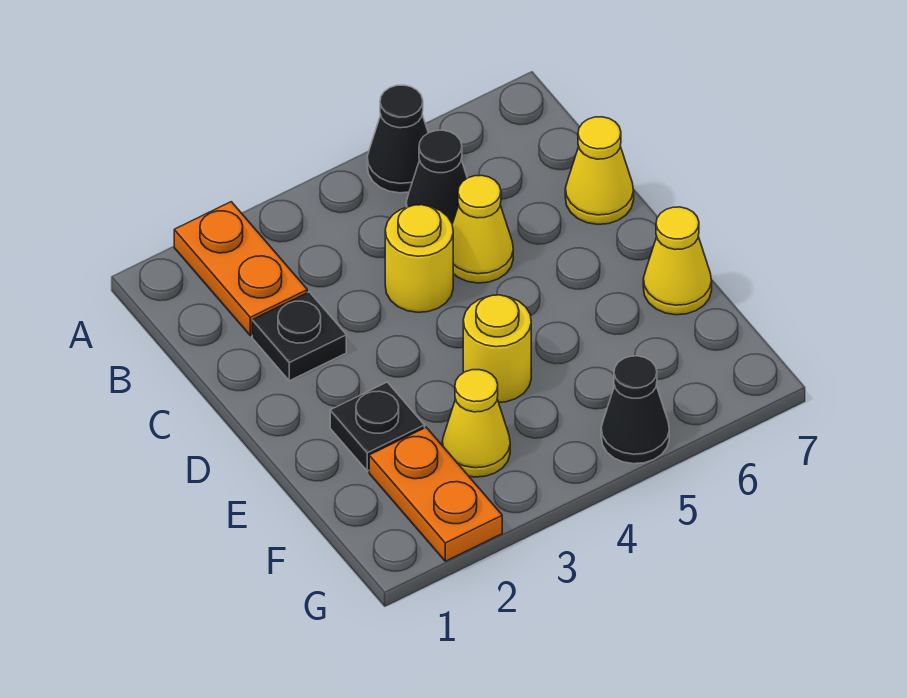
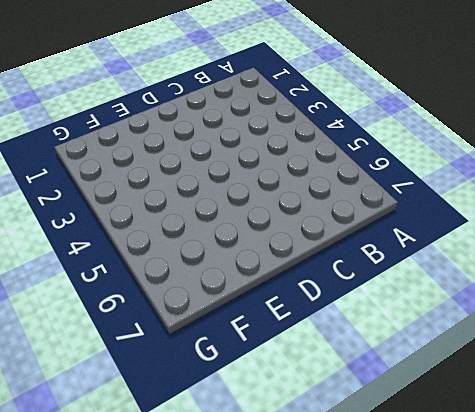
none -> orange 1x2 plate [174,202,307,336]
none -> black 1x1 cone [367,85,428,193]
none -> black 1x1 cone [406,130,467,224]

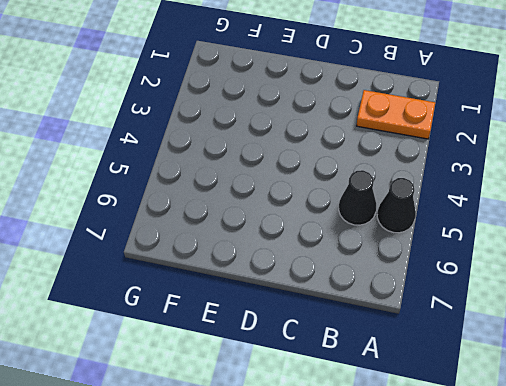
none -> black 1x1 plate [252,292,346,381]
none -> yellow 1x1 round brick [385,205,453,312]
none -> yellow 1x1 cone [452,175,513,283]

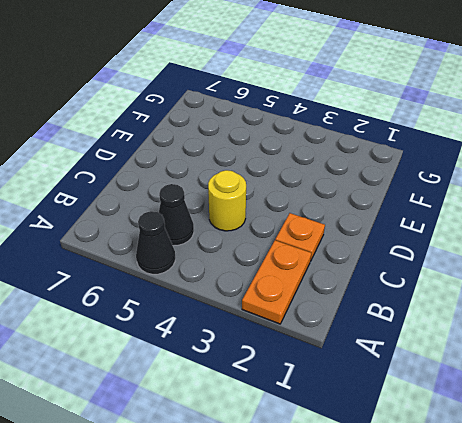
orange 1x1 plate [275,213,325,261] -> black 1x1 plate [252,292,346,381]
none -> yellow 1x1 cone [452,175,513,283]
none -> yellow 1x1 cone [565,117,634,224]
none -> black 1x1 plate [330,382,424,471]

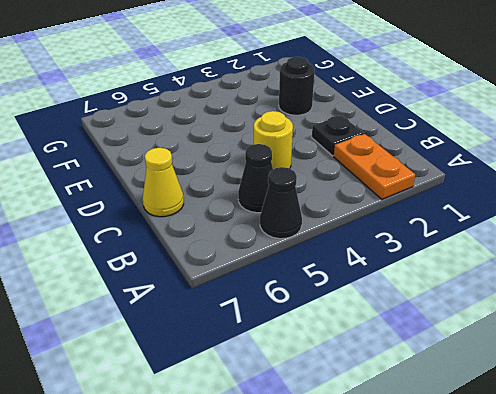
black 1x1 round brick [279,57,315,115] -> black 1x1 plate [330,382,424,471]
none -> yellow 1x1 cone [452,175,513,283]
none -> yellow 1x1 round brick [463,295,531,402]
none -> yellow 1x1 cone [643,207,712,315]

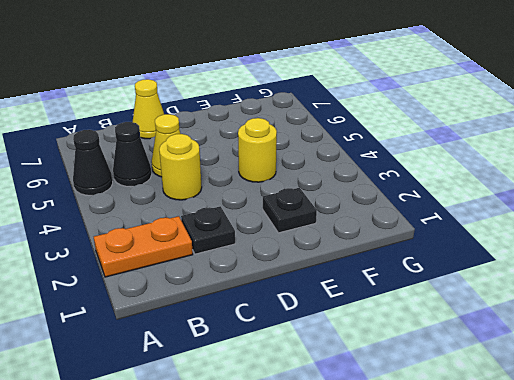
none -> yellow 1x1 cone [643,207,712,315]
none -> orange 1x2 plate [369,427,502,561]
none -> yellow 1x1 cone [442,370,510,477]

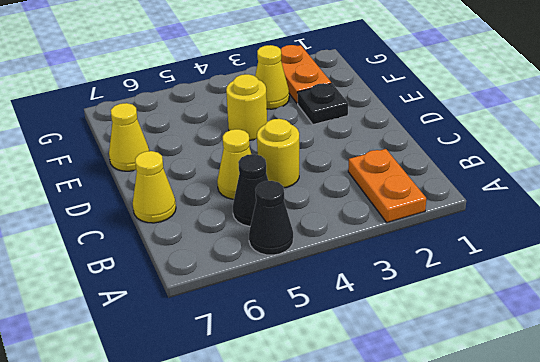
none -> black 1x1 plate [252,292,346,381]
none -> black 1x1 cone [601,356,669,464]

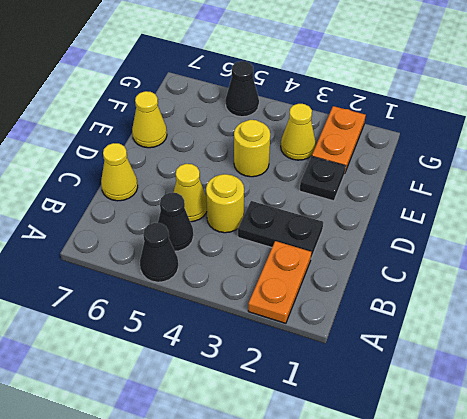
black 1x2 plate [238,201,323,258] -> black 1x1 plate [252,292,346,381]

